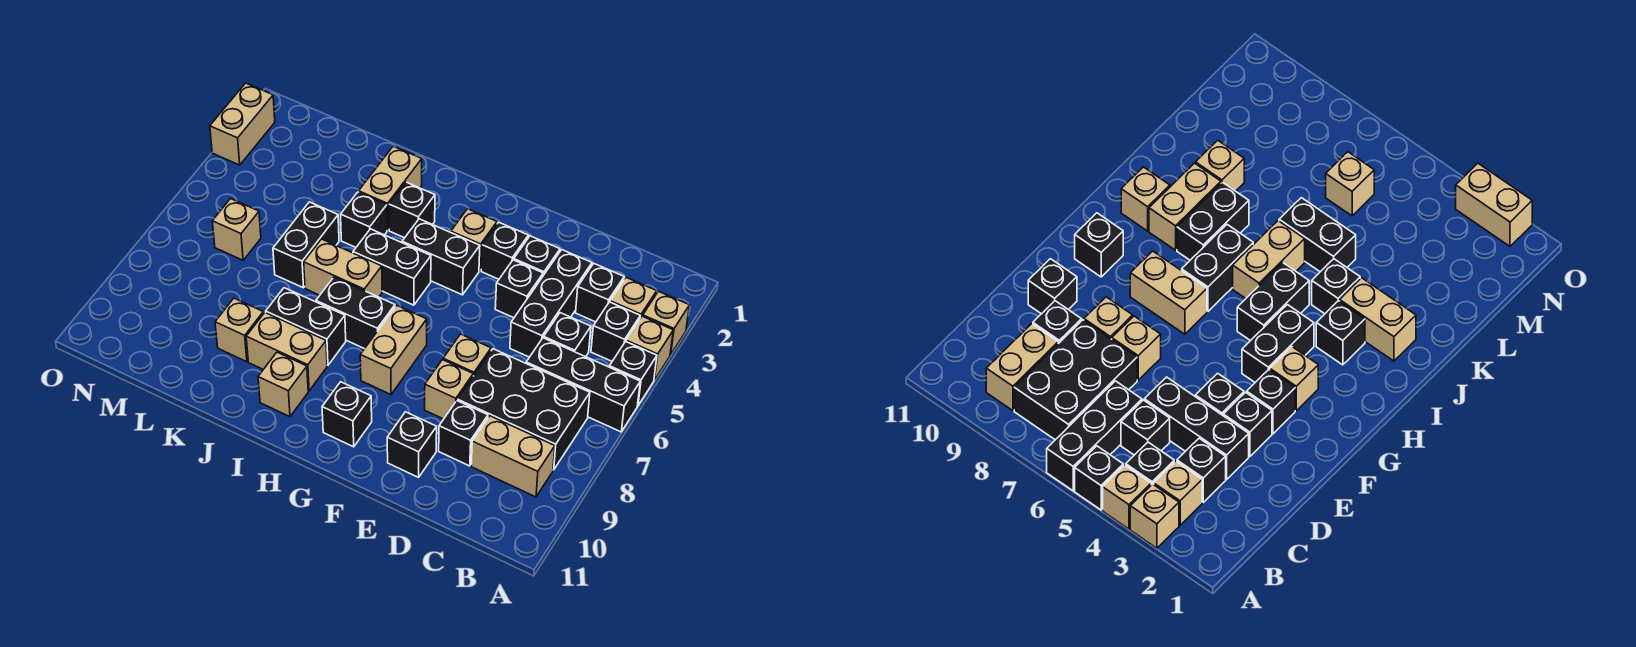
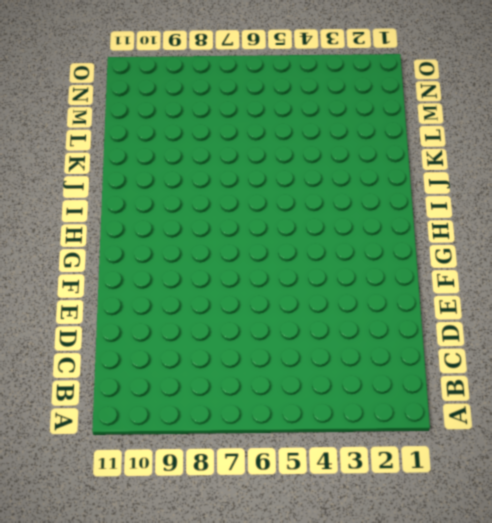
none -> tan 1x1 brick [643,291,689,355]
none -> tan 1x1 brick [626,316,673,380]
none -> black 1x1 brick [609,342,657,406]
none -> black 1x3 brick [526,338,640,432]

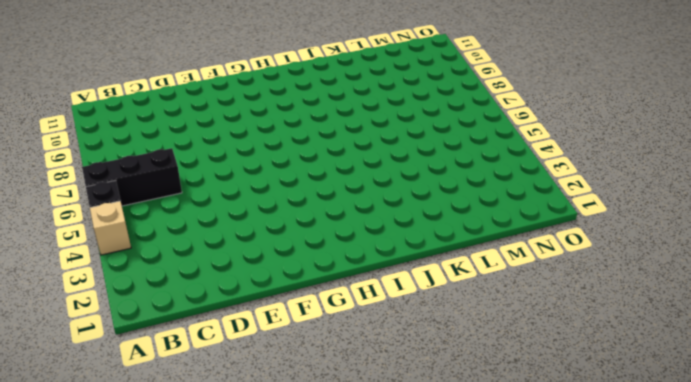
none -> tan 1x1 brick [643,291,689,355]
none -> tan 1x1 brick [610,278,657,318]
none -> black 1x1 brick [591,302,640,361]
none -> black 2x3 brick [458,349,590,470]

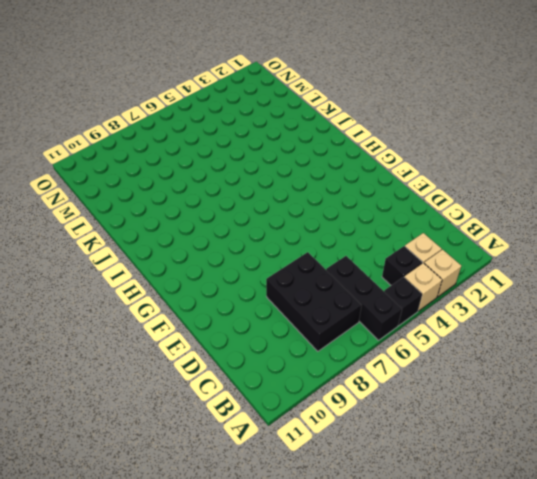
none -> tan 1x2 brick [471,416,555,497]
none -> black 1x1 brick [576,263,624,322]
none -> black 1x1 brick [544,313,591,357]
none -> black 1x3 brick [510,250,592,357]

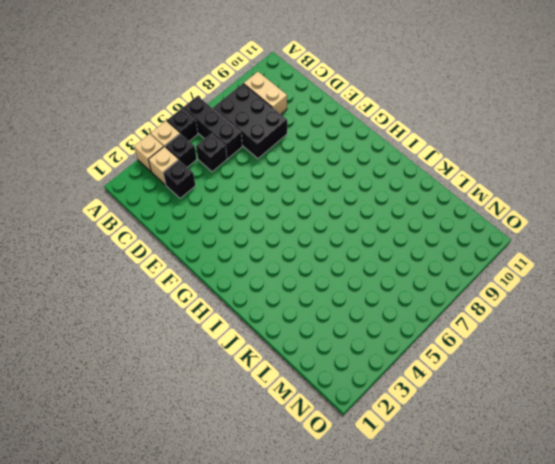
none -> black 1x3 brick [510,250,592,357]
none -> black 1x1 brick [439,401,488,466]
none -> black 1x1 brick [514,236,560,276]
none -> black 1x1 brick [495,260,543,318]

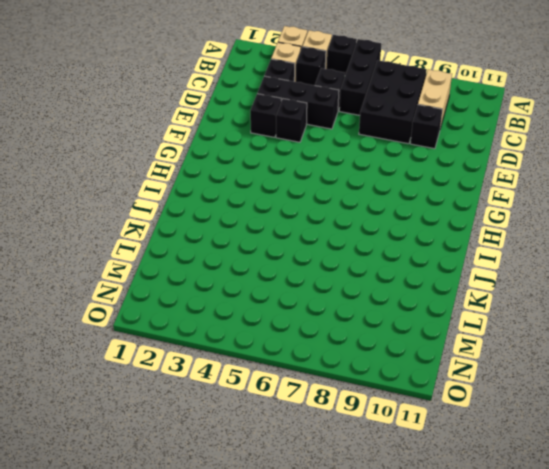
none -> tan 1x1 brick [443,334,491,376]
none -> tan 1x1 brick [425,360,473,419]
none -> black 1x1 brick [387,412,437,477]
none -> black 1x1 brick [481,222,528,279]

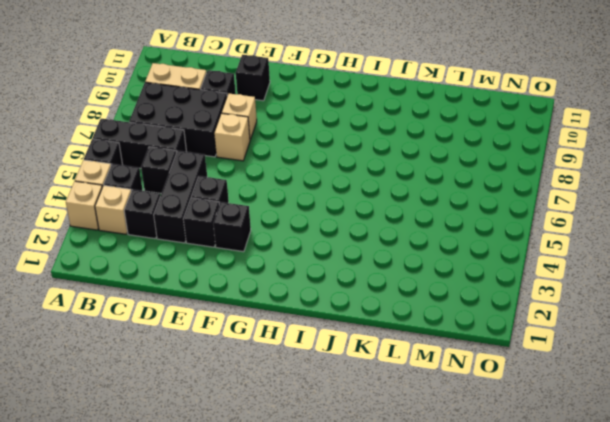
none -> tan 1x1 brick [451,209,497,271]
none -> black 1x2 brick [402,219,480,295]
none -> tan 1x2 brick [360,305,427,394]
none -> black 1x1 brick [322,382,372,447]

